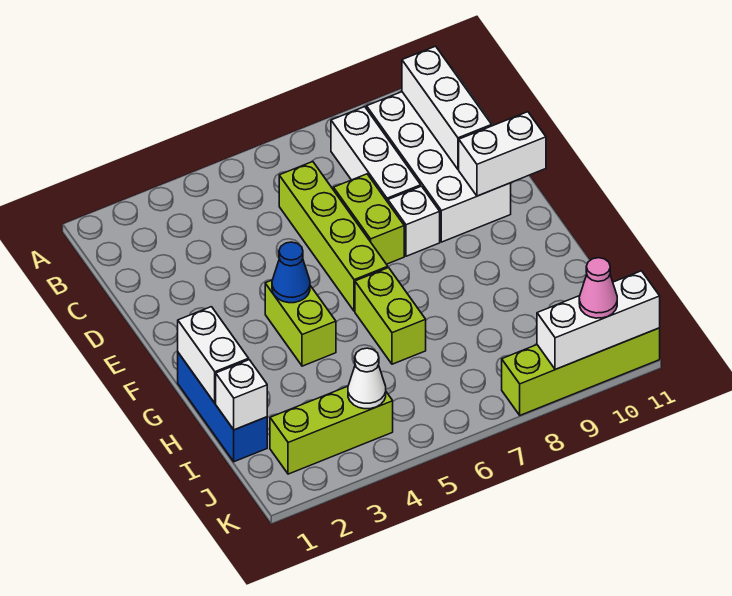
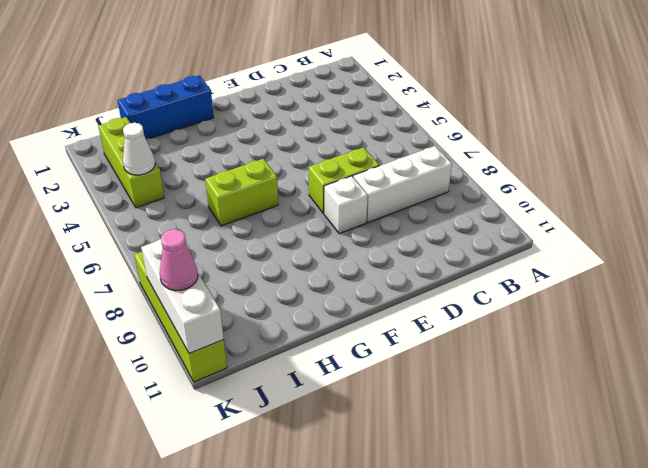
none -> white 2x4 brick [367,92,511,242]
none -> lime 1x4 brick [279,162,388,311]
none -> lime 1x2 brick [265,280,336,366]

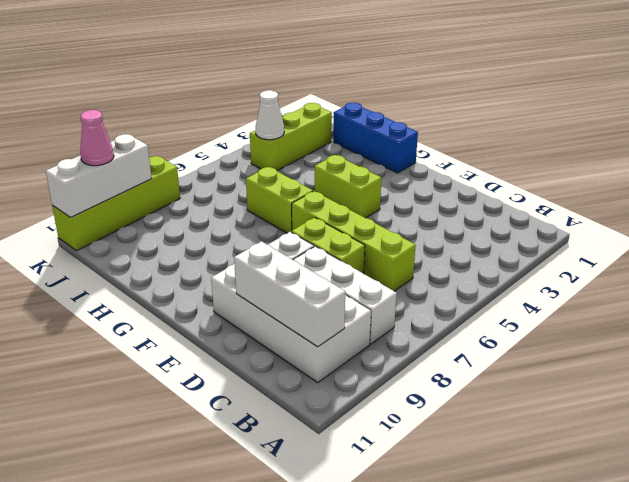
none -> white 1x2 brick [459,112,546,196]
none -> blue 1x1 cone [272,242,310,303]
none -> white 1x2 brick [178,307,249,403]

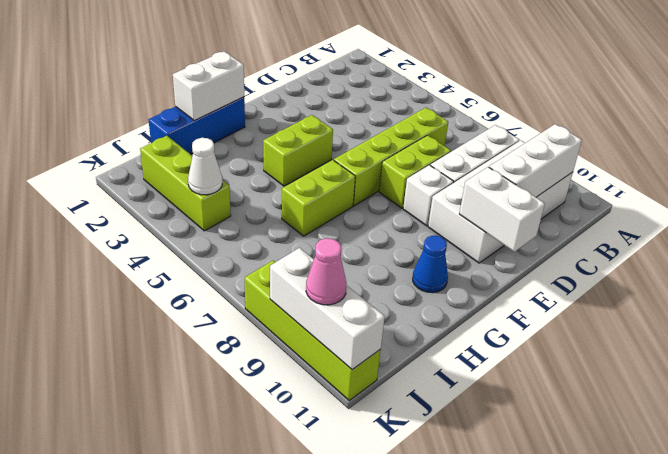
blue 1x1 cone [413,236,448,293] -> blue 1x1 cone moved to [272,242,310,303]
none -> white 1x1 brick [216,360,267,430]

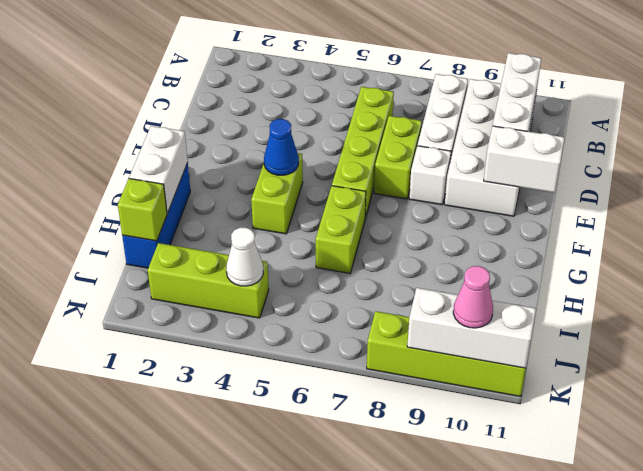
lime 1x1 brick [118,179,167,241] -> white 1x1 brick [216,360,267,430]

